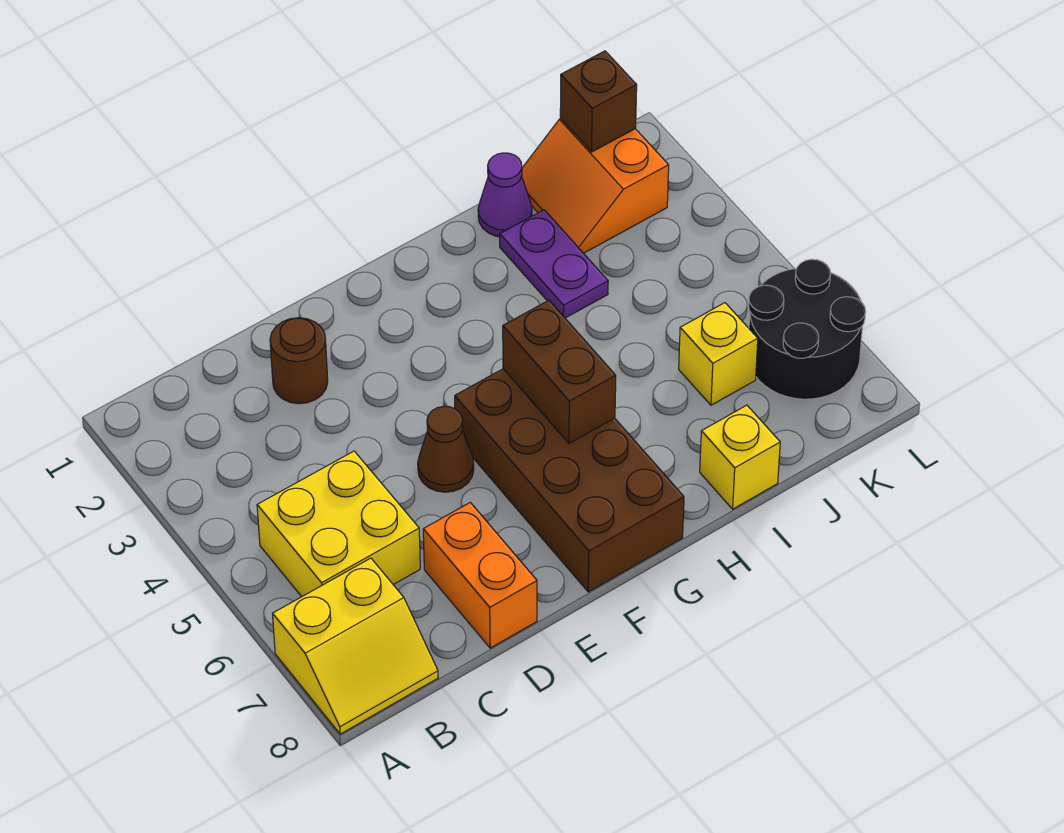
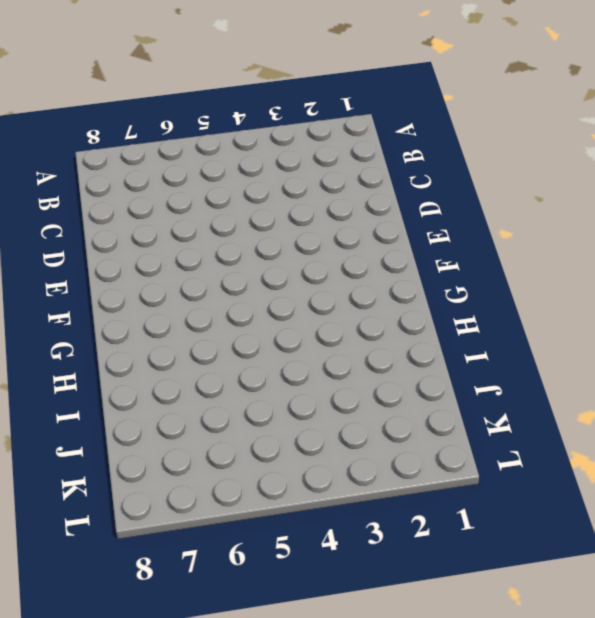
none -> yellow 2x2 slope [273,558,438,734]
none -> yellow 2x2 brick [257,451,420,597]
none -> brown 1x1 round brick [270,318,328,404]

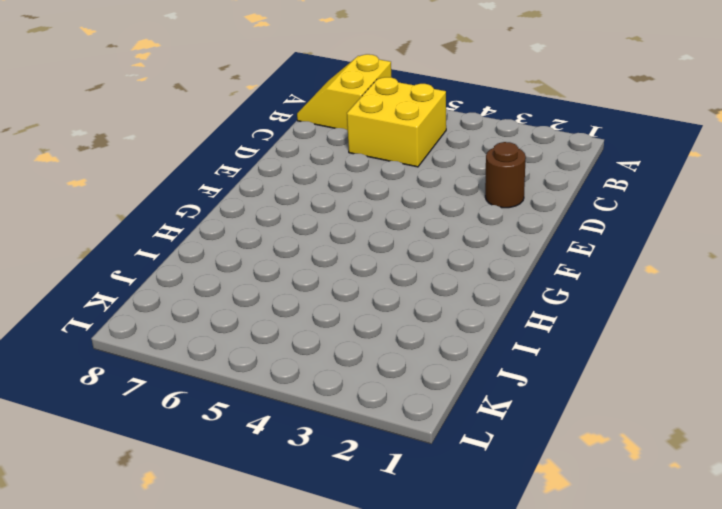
none -> orange 1x2 brick [423,502,537,648]
none -> brown 1x1 cone [418,406,474,492]
none -> brown 2x4 brick [455,369,684,592]

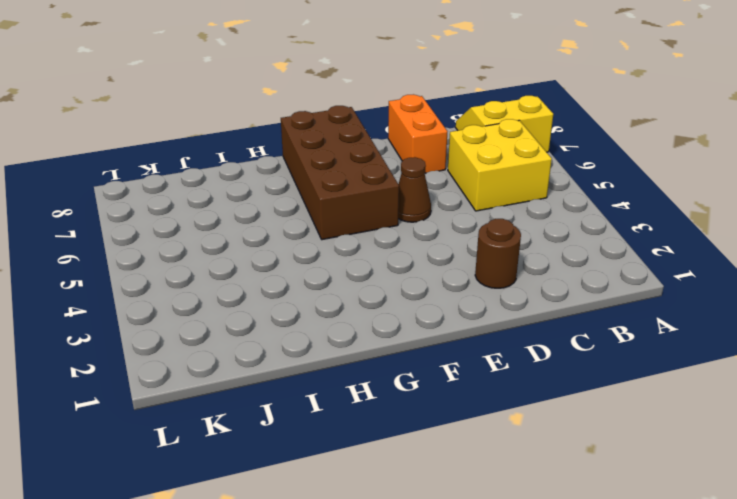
none -> purple 1x1 cone [478,153,532,237]
none -> purple 1x2 plate [500,210,608,318]
none -> yellow 1x1 brick [700,405,780,509]

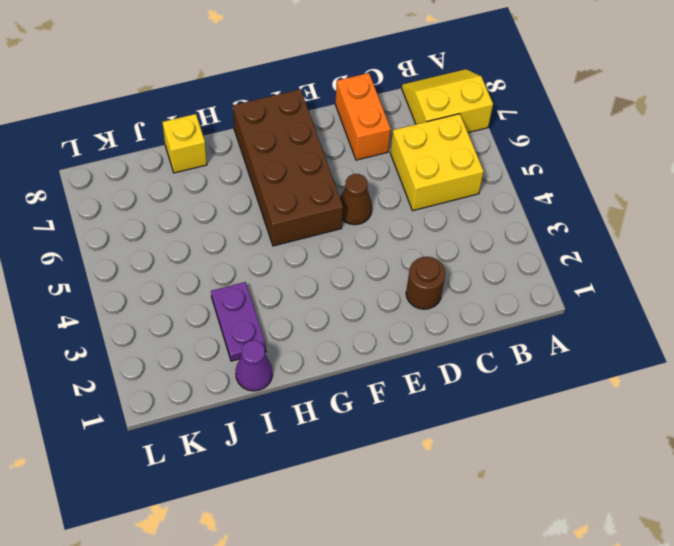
none -> orange 2x2 slope [522,119,669,253]
none -> yellow 1x1 brick [679,303,758,405]
none -> black 2x2 round brick [749,259,866,399]

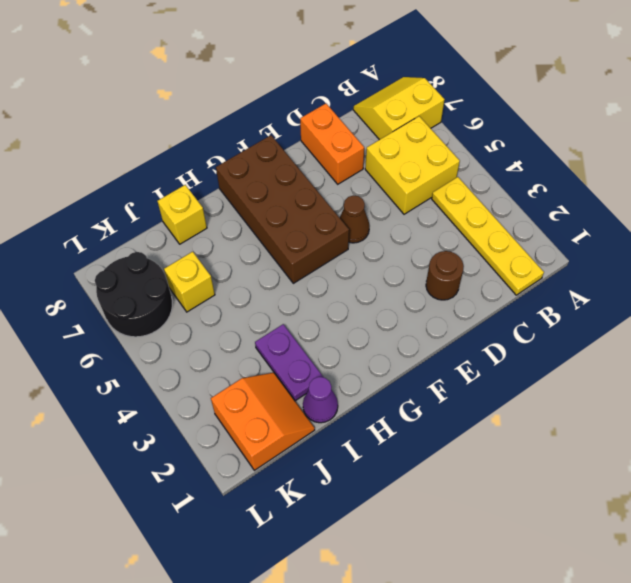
yellow 1x4 plate [432,177,544,295] -> none
none -> brown 1x2 brick [503,300,616,443]
none -> brown 1x1 brick [560,51,637,152]

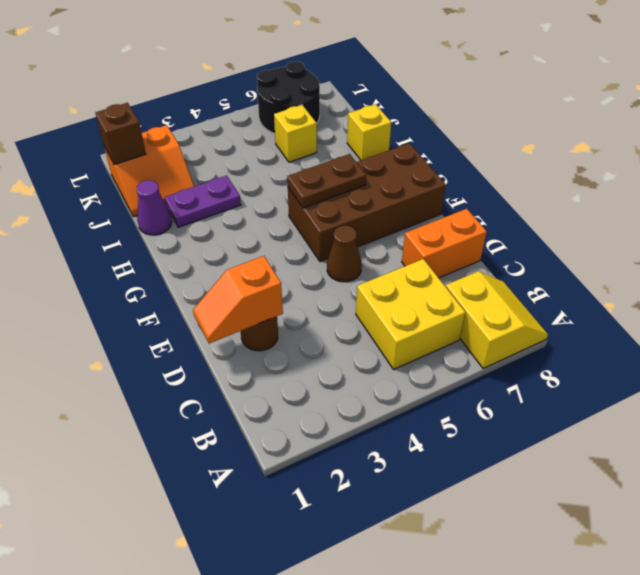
orange 1x2 slope [193,256,283,343] -> none
brown 1x2 plate [287,154,366,208] -> brown 1x2 brick [503,300,616,443]

